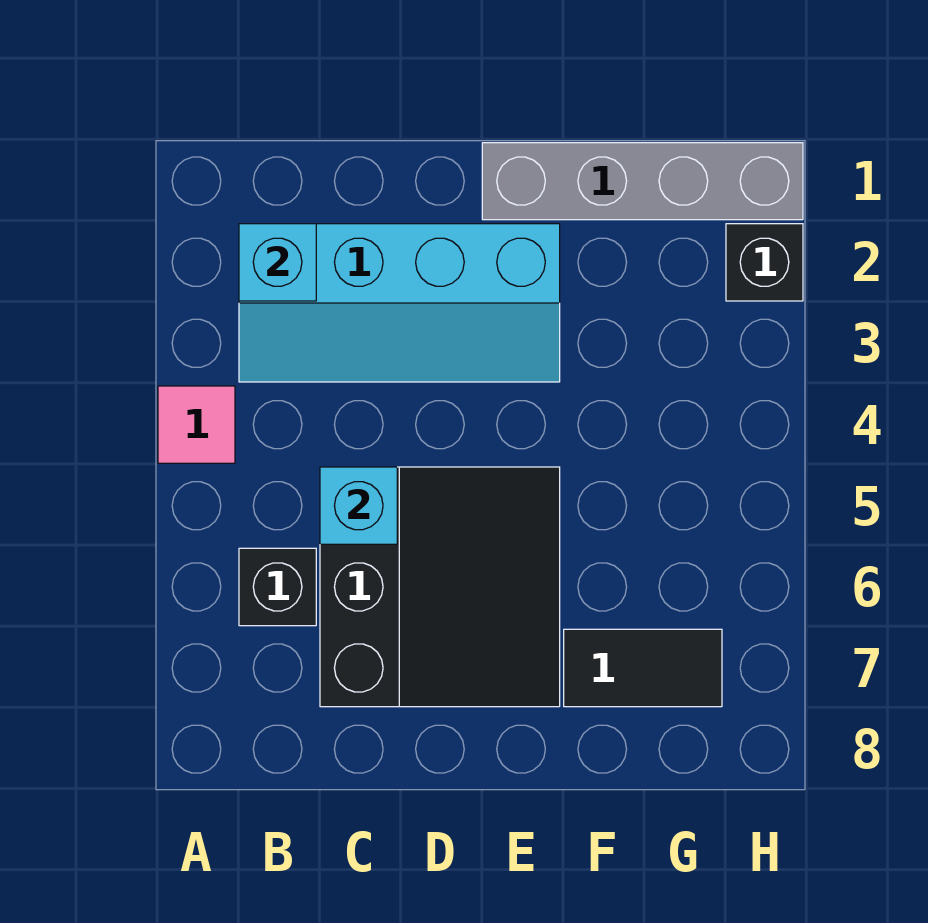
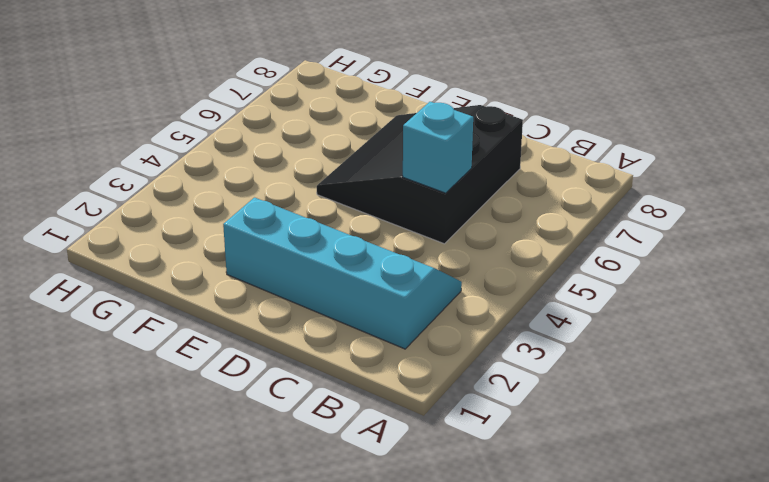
none -> pink 1x1 tile [158,386,235,463]
none -> black 1x1 brick [239,548,316,626]

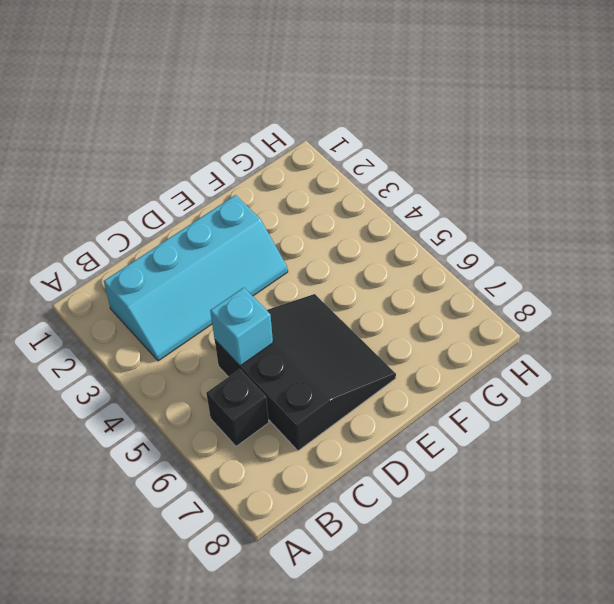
none -> pink 1x1 tile [158,386,235,463]
none -> grey 1x4 brick [482,143,803,220]

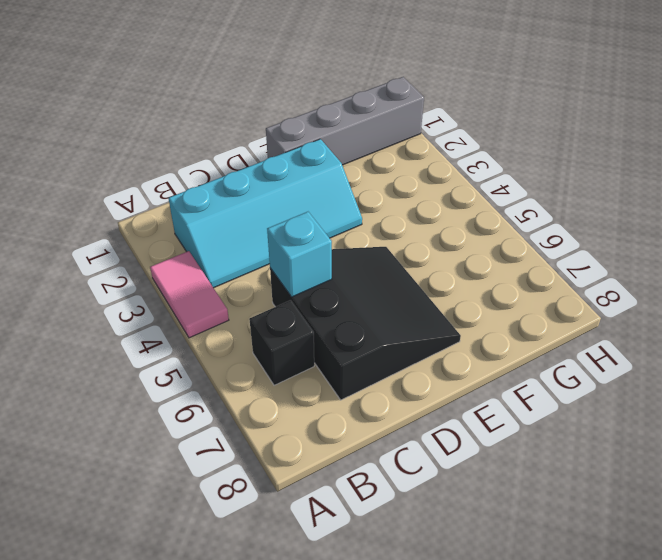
pink 1x2 tile [150,251,229,338] -> pink 1x1 tile [158,386,235,463]
none -> black 1x2 tile [564,629,722,707]
none -> black 1x1 brick [726,224,803,301]

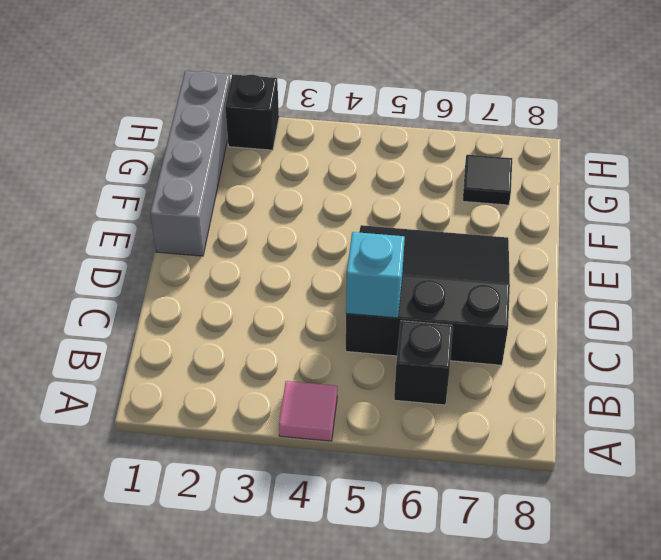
black 1x1 tile [463,155,512,205] -> black 1x2 tile [564,629,722,707]
none -> cyan 2x4 slope [239,224,560,382]
none -> cyan 1x1 brick [239,224,316,301]

